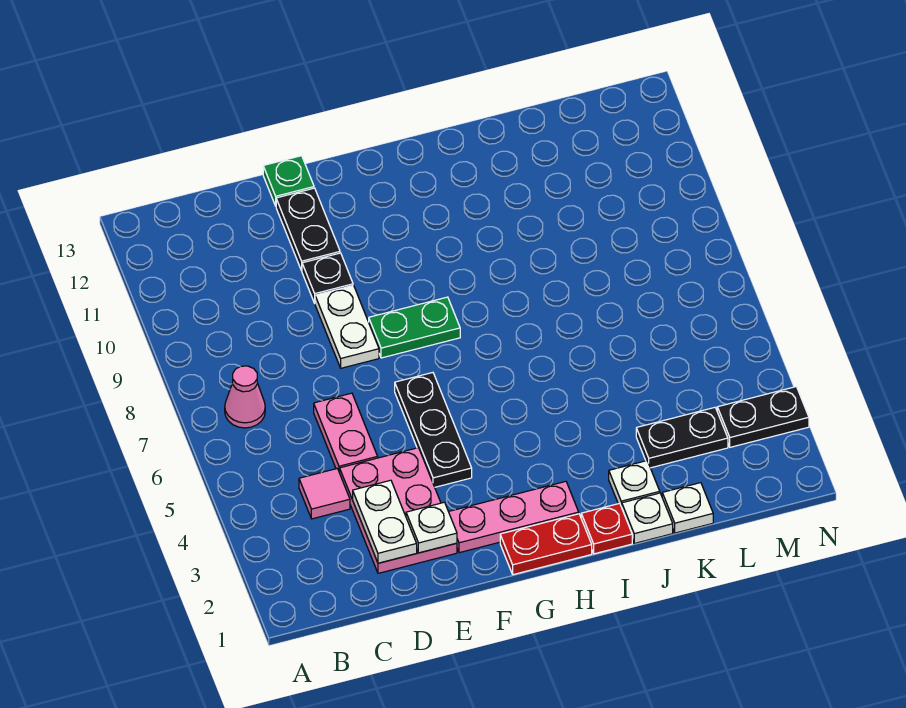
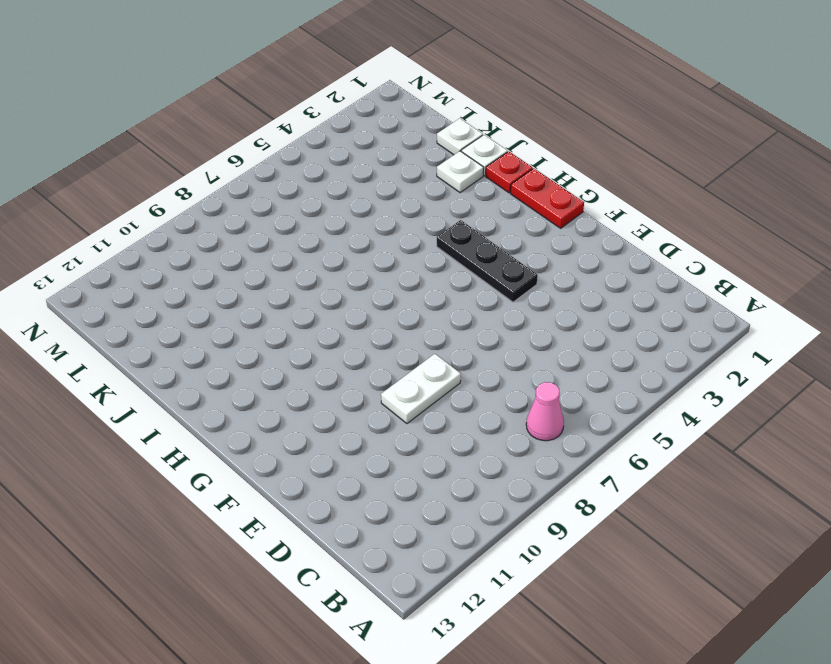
black 1x3 plate [437,220,538,302] -> black 1x3 plate turned to [395,373,472,487]
none -> pink 1x1 tile [299,469,350,519]
none -> pink 2x3 plate [340,448,457,573]
none -> pink 1x2 plate [314,393,378,473]

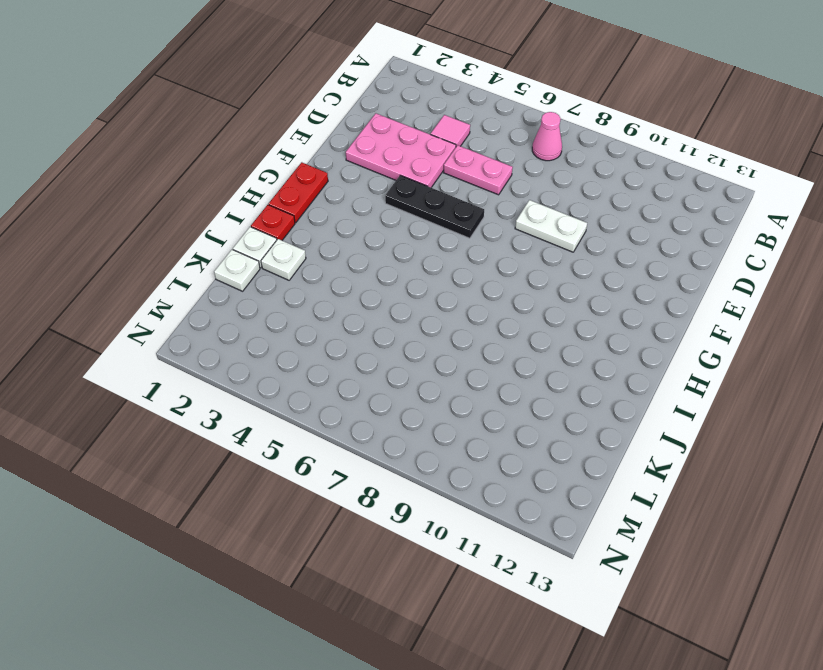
none -> black 1x1 plate [302,253,353,303]
none -> black 1x2 plate [276,188,340,271]
none -> green 1x1 plate [263,156,314,206]

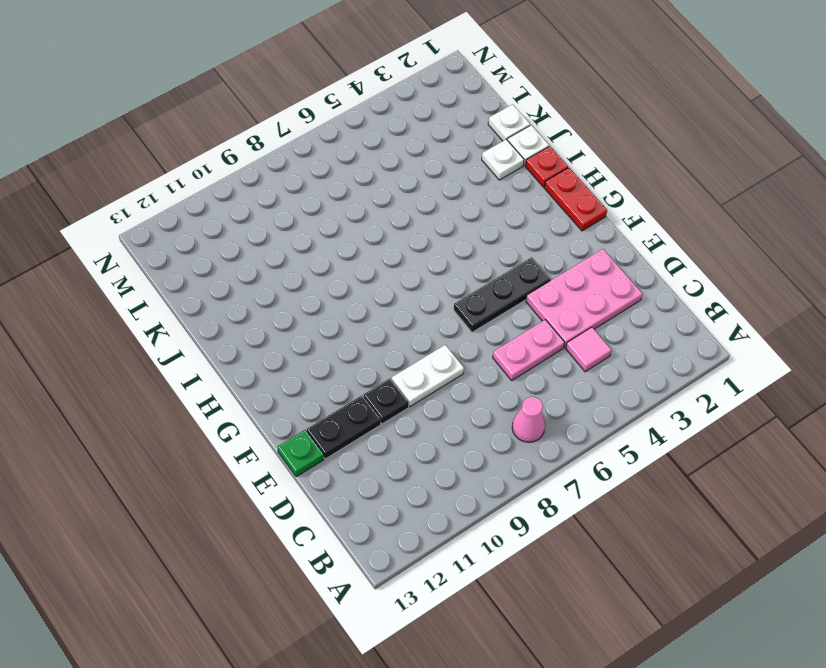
none -> pink 1x3 plate [449,481,579,553]
none -> green 1x2 plate [369,297,460,358]
none -> black 1x2 plate [636,408,728,468]

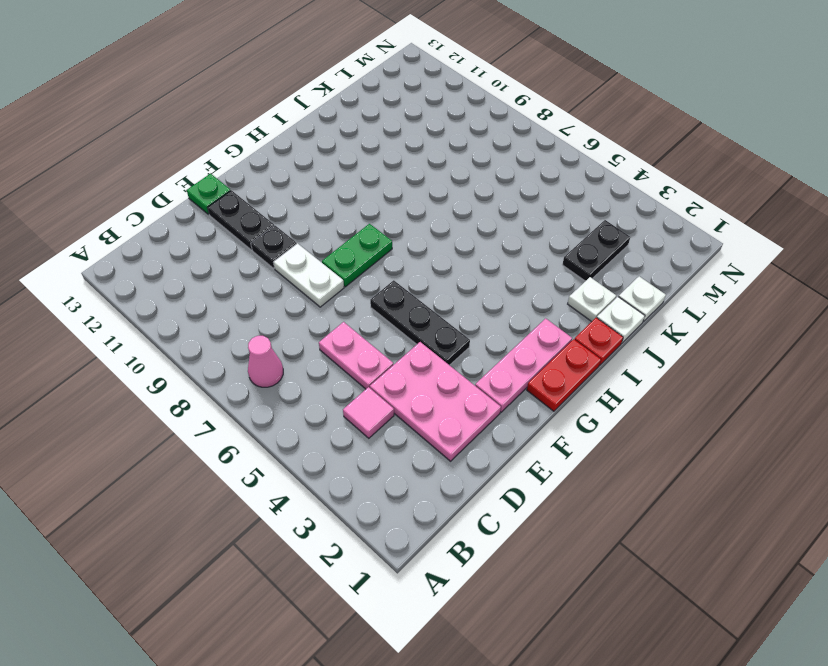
none -> black 1x2 plate [717,387,809,447]
none -> white 1x2 plate [353,480,417,563]
none -> white 1x1 plate [406,502,457,553]

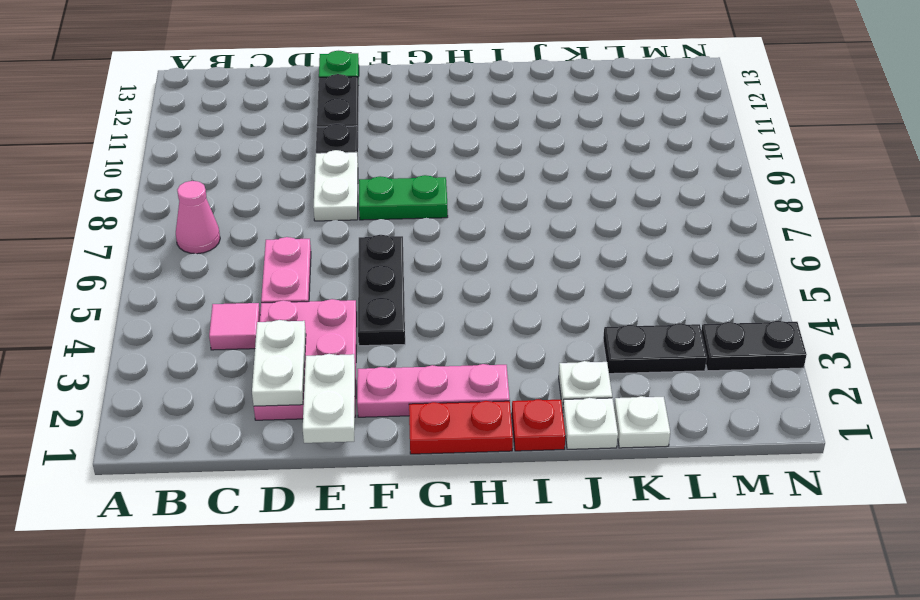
white 1x2 plate [303,354,355,443] -> white 1x1 plate [406,502,457,553]

